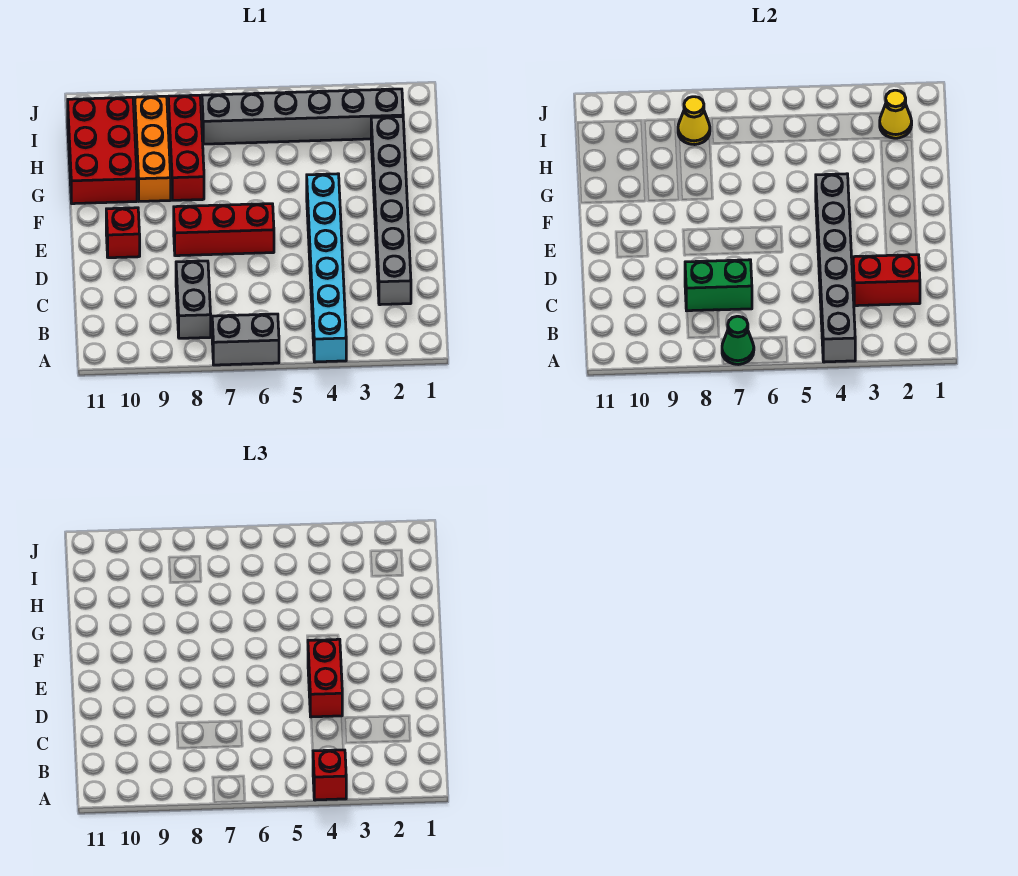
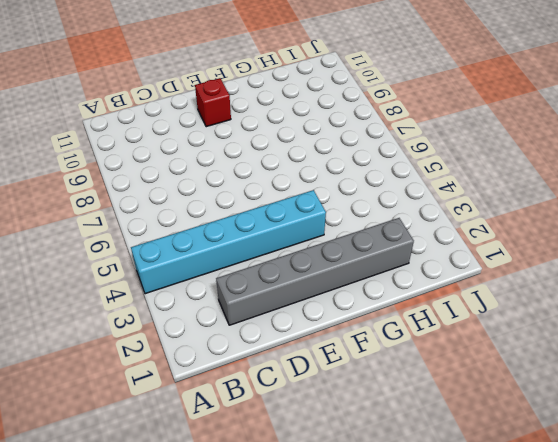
none -> grey 1x2 brick [212,314,279,365]
none -> grey 1x2 brick [176,261,211,338]
none -> red 1x3 brick [174,204,274,256]

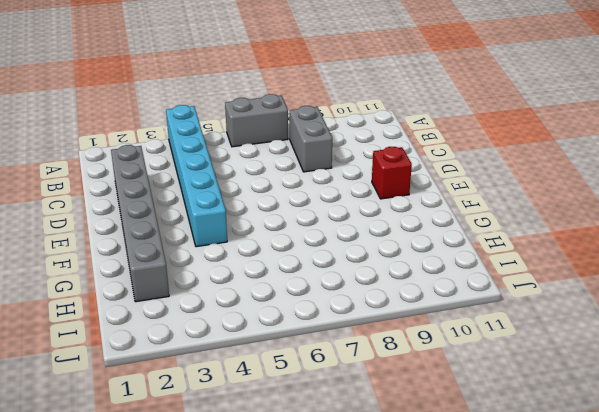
none -> red 1x3 brick [174,204,274,256]
none -> red 1x3 brick [168,95,204,200]
none -> orange 1x3 brick [135,96,171,201]

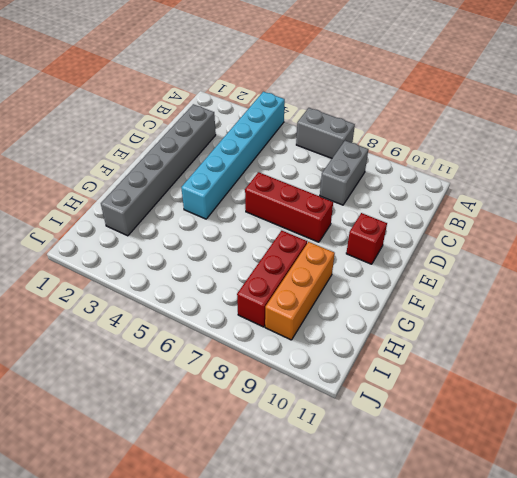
none -> red 2x3 brick [68,97,137,204]
none -> grey 1x6 brick [202,89,403,144]
none -> grey 1x6 brick [816,174,855,362]

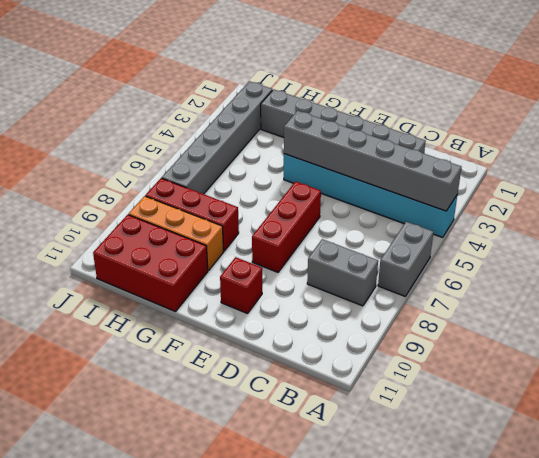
none -> green 1x1 cone [722,316,754,365]
none -> red 1x2 brick [853,255,920,306]
none -> green 1x2 brick [685,260,752,311]

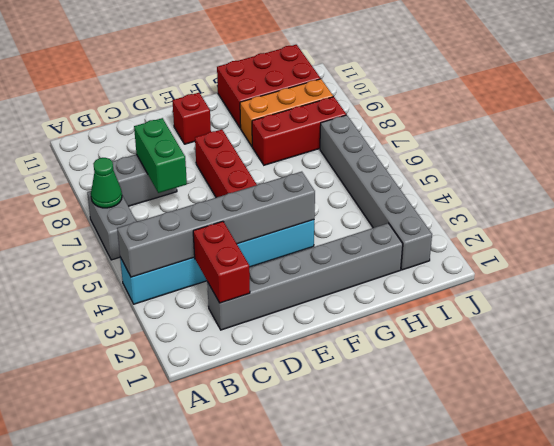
none -> yellow 1x1 cone [880,90,912,138]
none -> yellow 1x1 cone [678,97,710,145]
none -> red 1x1 brick [313,750,346,800]

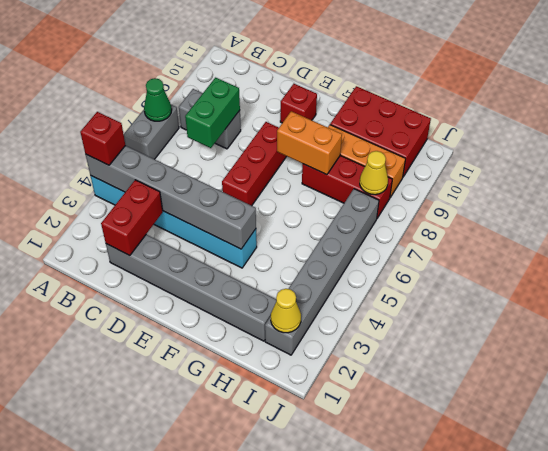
orange 1x2 brick [277,111,342,175] -> none
none -> red 1x2 brick [308,639,342,717]

